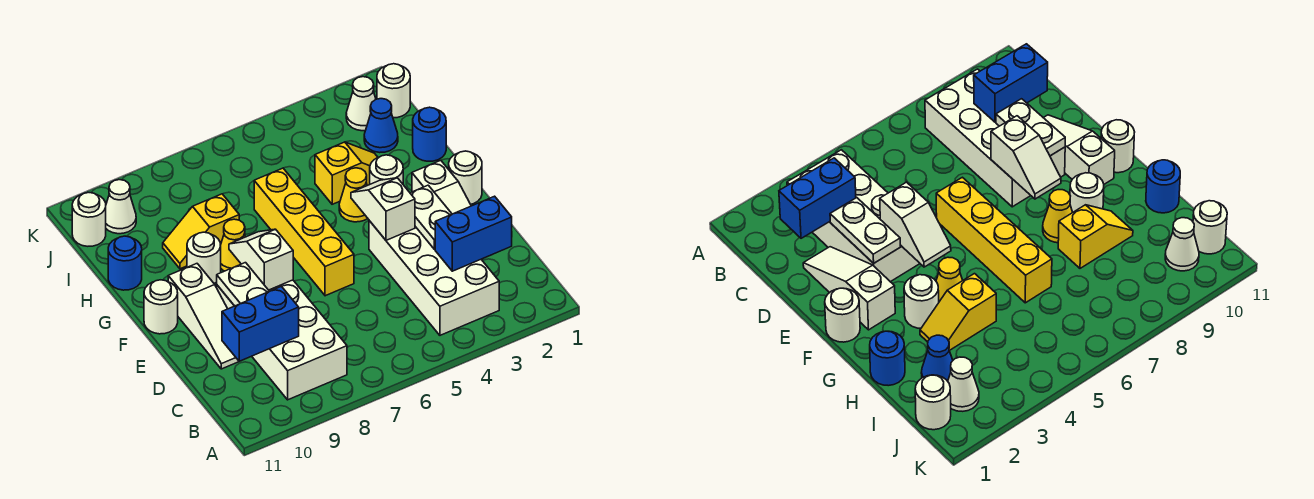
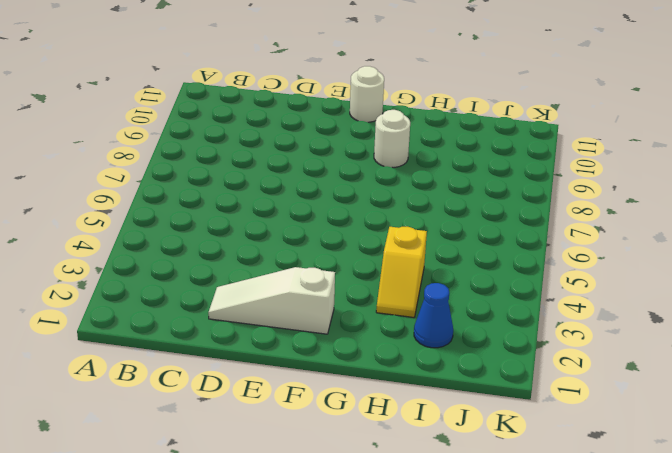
none -> white 2x4 brick [369,221,499,335]
none -> white 2x4 brick [217,280,347,400]
none -> white 1x3 slope [168,264,239,369]

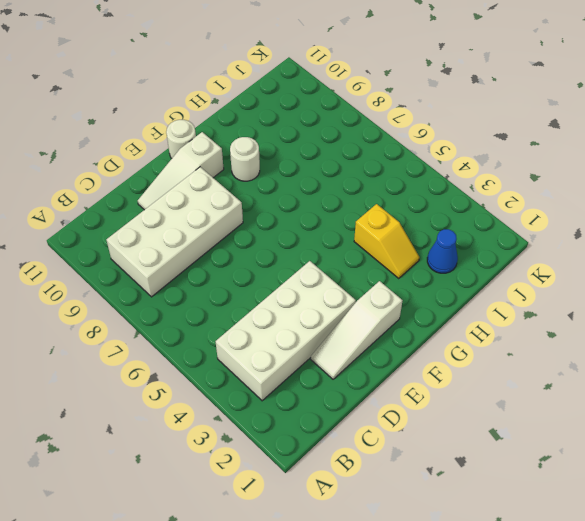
none -> yellow 1x4 brick [254,168,354,296]
none -> white 1x1 round brick [449,151,482,204]
none -> white 1x1 round brick [370,155,403,184]

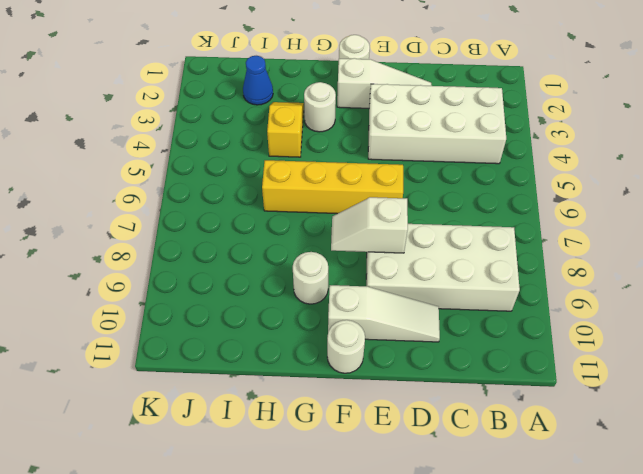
none -> yellow 1x1 cone [339,168,368,222]
none -> yellow 1x1 cone [221,219,245,271]
none -> blue 1x1 round brick [413,107,446,161]

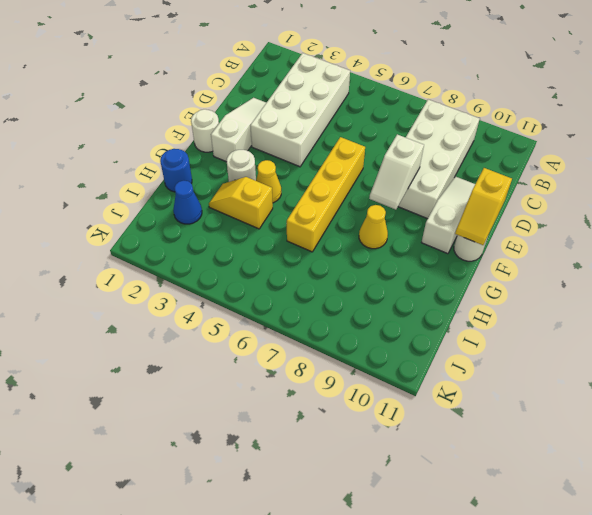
yellow 1x2 slope [455,168,512,245] -> yellow 1x2 slope turned to [163,194,239,269]
none -> white 1x1 round brick [187,232,221,283]
none -> blue 1x1 round brick [108,236,142,290]
none -> white 1x1 round brick [377,64,410,118]

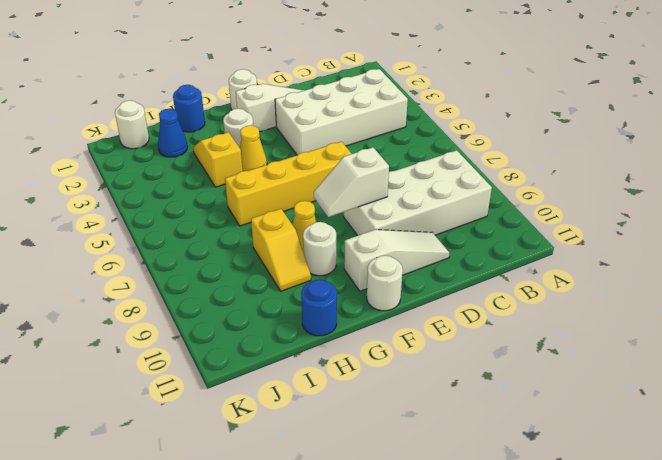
none -> white 1x1 cone [346,77,376,131]
none -> white 1x1 cone [106,180,136,234]
none -> white 1x1 round brick [72,193,106,246]

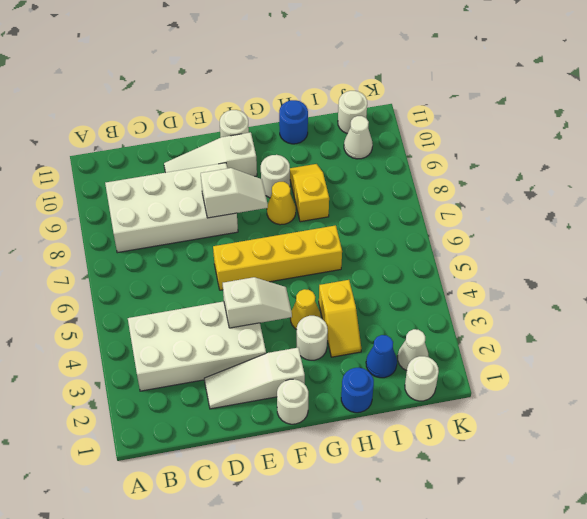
none -> blue 1x2 brick [435,196,512,271]
none -> blue 1x2 brick [222,286,299,361]
none -> white 1x2 plate [410,185,452,249]

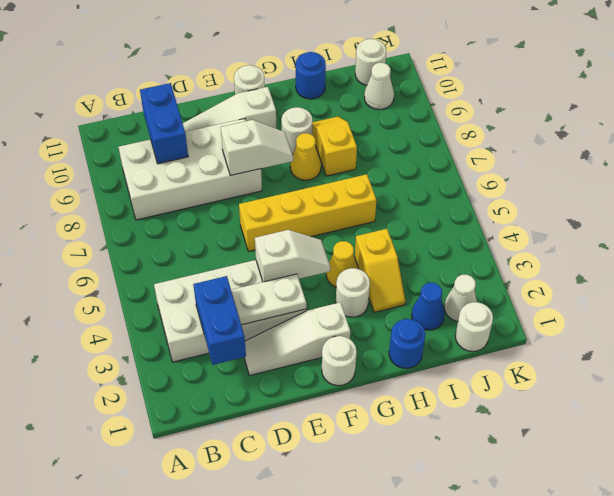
none -> white 1x2 plate [217,263,269,306]

